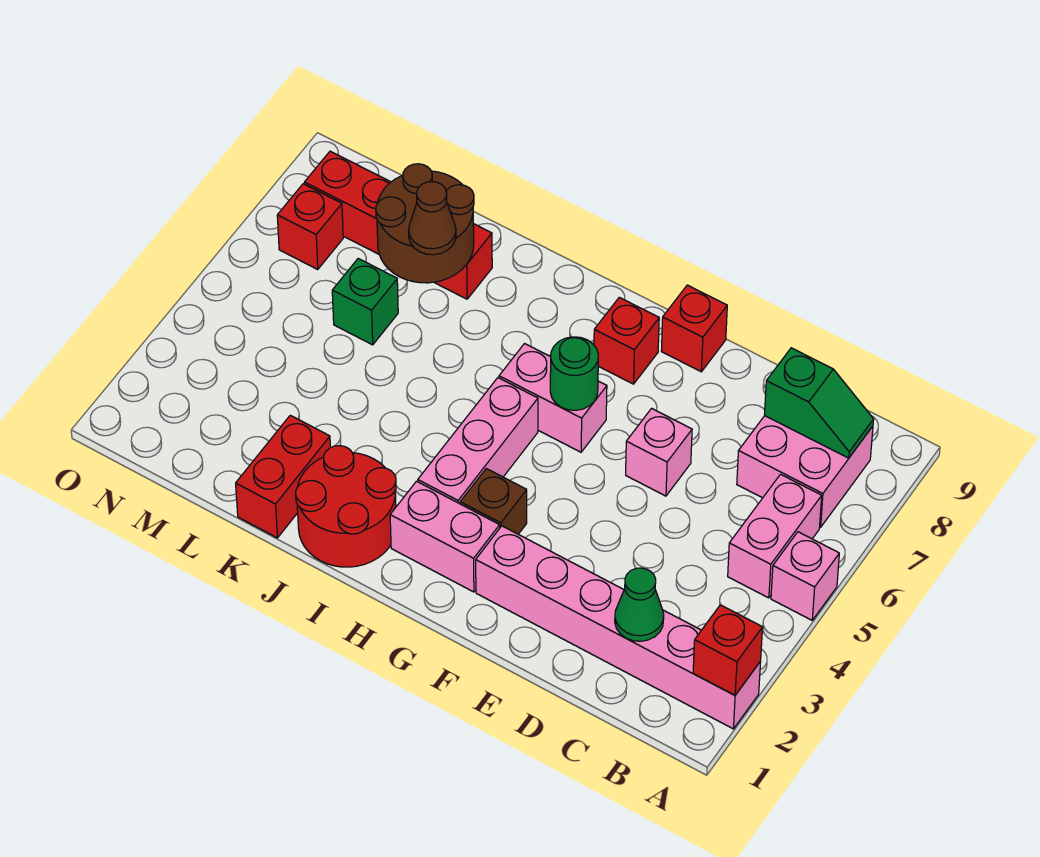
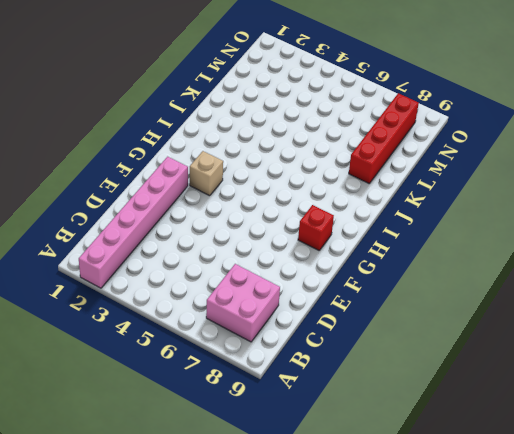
tan 1x1 brick [190,151,223,196] -> brown 1x1 brick [460,469,527,534]
none -> pink 1x1 brick [771,532,839,620]
none -> pink 1x2 brick [728,474,822,598]
none -> pink 1x1 brick [626,408,692,496]

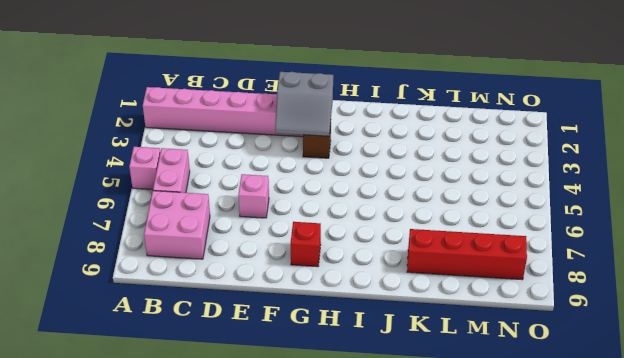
grey 2x2 slope [275,72,333,136] -> none
none -> red 1x1 brick [661,285,727,372]
none -> pink 1x2 brick [390,481,500,592]
none -> pink 1x2 brick [499,344,607,452]

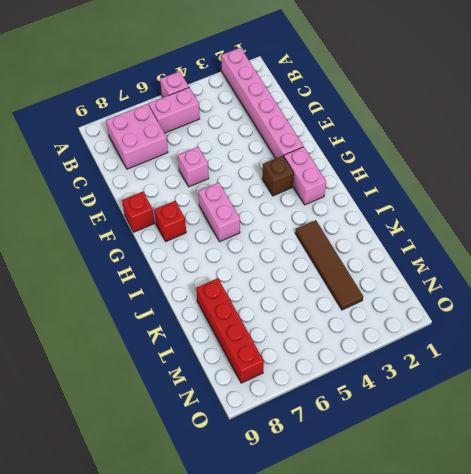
brown 1x4 tile [295,220,363,310] -> none
none -> pink 1x3 brick [418,378,538,504]
none -> red 2x2 round brick [296,446,396,567]
none -> red 1x2 brick [236,415,330,538]

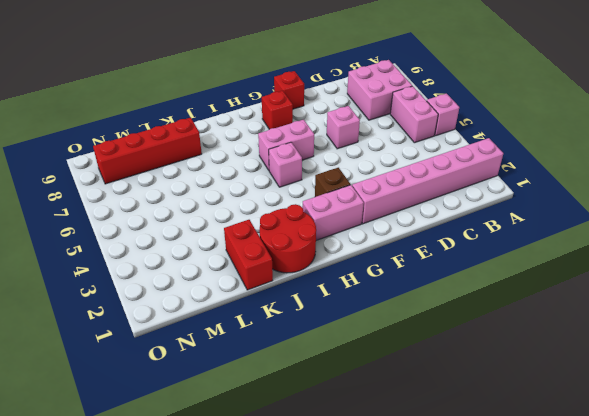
pink 1x1 brick [269,142,302,187] -> pink 1x3 brick [418,378,538,504]
none -> green 1x1 brick [332,259,398,345]
none -> red 1x1 brick [277,184,343,269]
none -> red 1x1 brick [693,605,763,695]

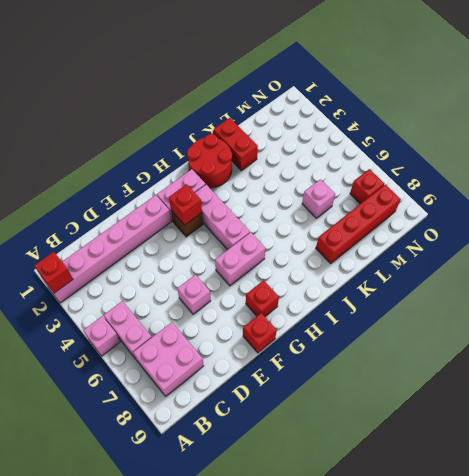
red 1x1 brick [169,184,202,225] -> none
pink 1x1 brick [302,179,335,218] -> green 1x1 brick [332,259,398,345]
none -> green 1x2 slope [765,348,874,458]
none -> green 1x1 cone [615,568,664,641]
none -> green 1x1 round brick [550,337,598,410]

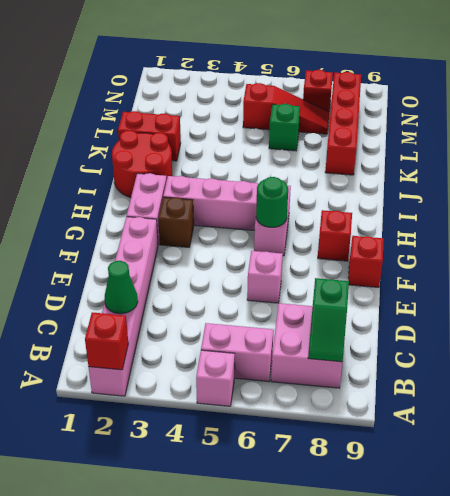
red 1x3 slope [243,83,329,134] -> none
none -> brown 2x2 round brick [376,164,474,283]
none -> brown 1x1 cone [409,182,456,255]

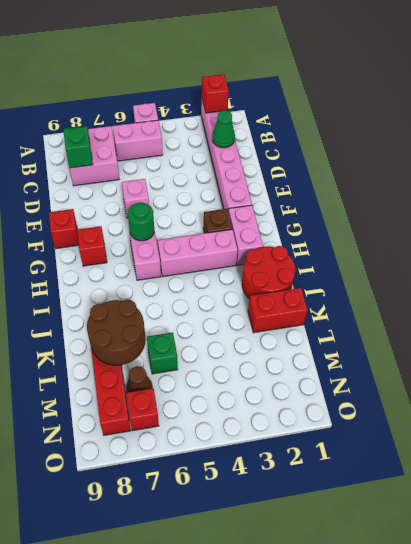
brown 1x1 cone [126,366,153,393] -> brown 1x1 cone moved to [409,182,456,255]

